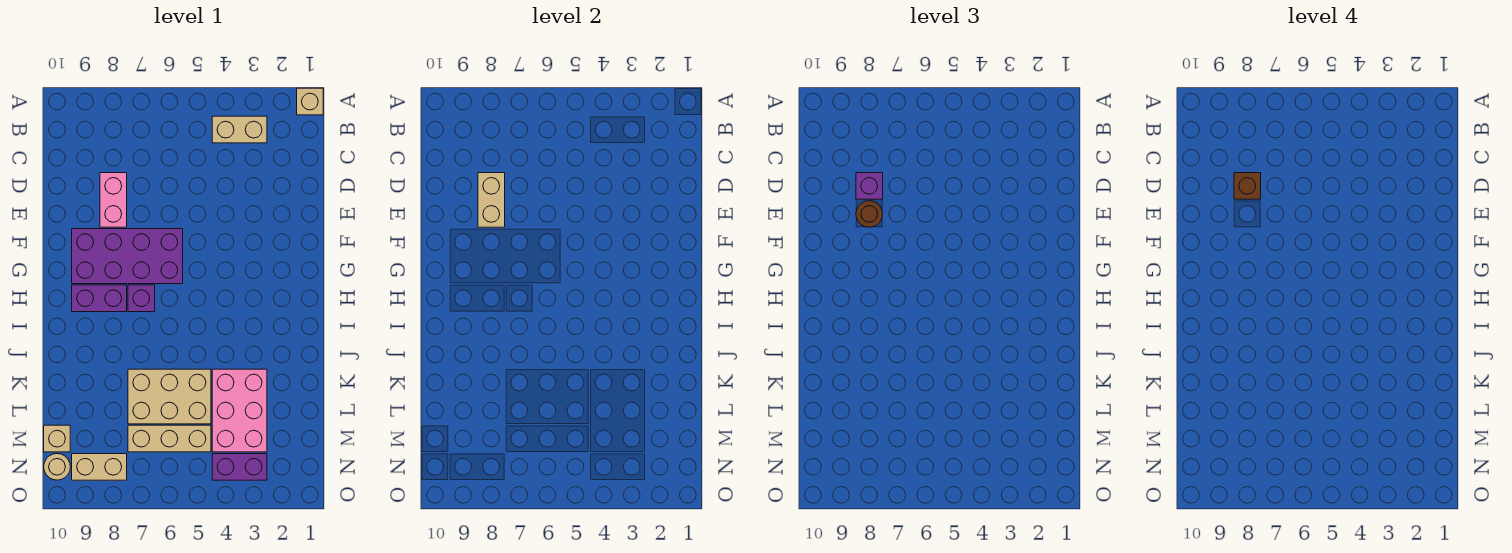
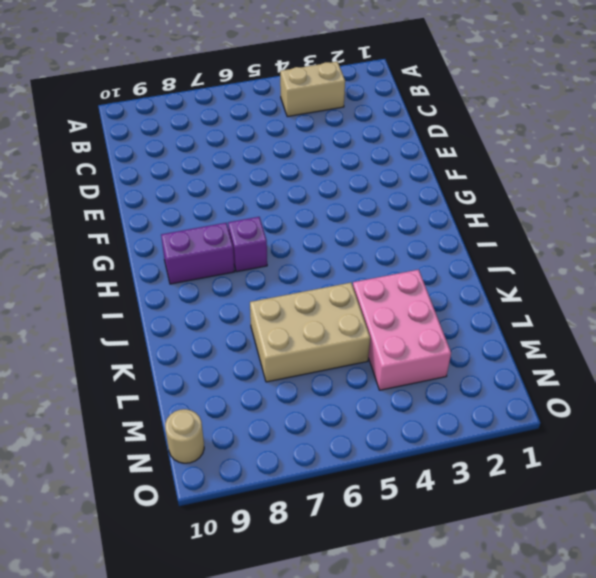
none -> tan 1x1 brick [297,88,323,115]
none -> pink 1x2 brick [100,173,127,227]
none -> purple 2x4 brick [72,229,183,284]

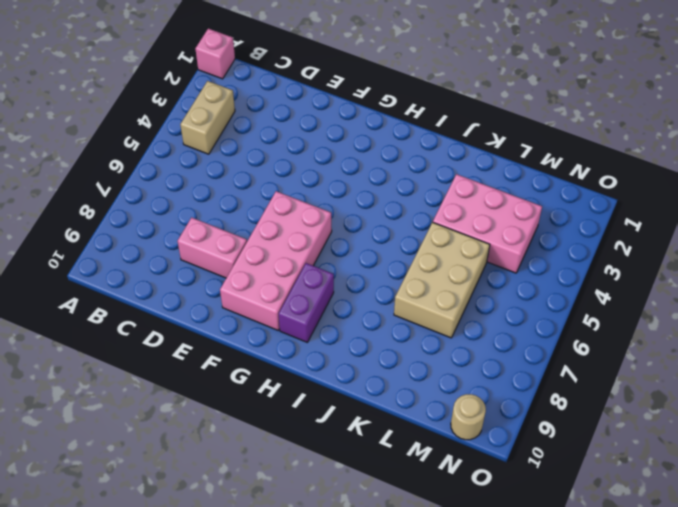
pink 1x1 brick [195,29,235,79] -> tan 1x1 brick [297,88,323,115]
pink 2x4 brick [220,191,332,330] -> purple 2x4 brick [72,229,183,284]
none -> purple 1x1 brick [128,285,155,312]
none -> tan 1x3 brick [128,425,211,452]
none -> tan 1x1 brick [44,425,70,452]

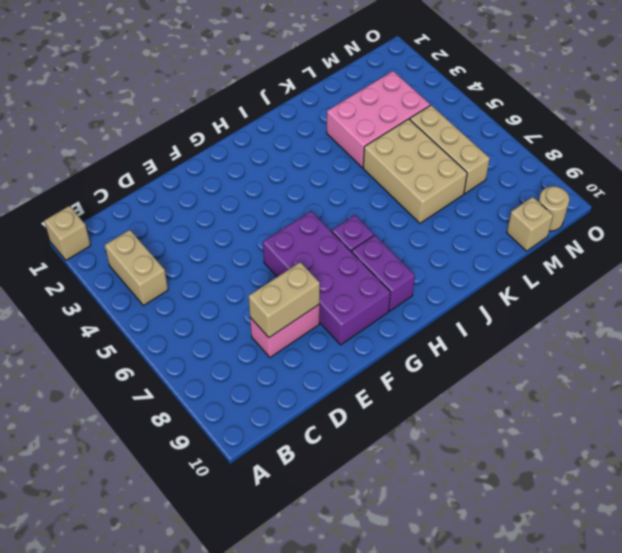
none -> purple 1x2 brick [212,454,267,480]
none -> tan 1x2 brick [72,454,127,480]
none -> purple 1x1 brick [856,173,883,199]

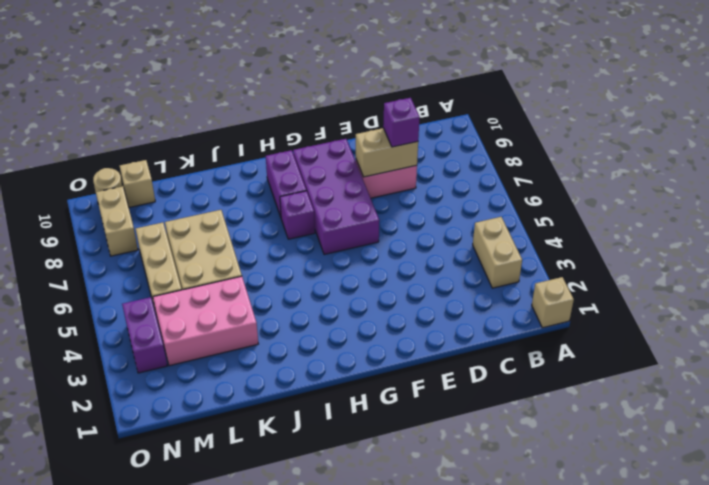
none -> brown 1x1 round brick [856,201,883,227]
none -> brown 1x1 brick [1234,173,1261,199]

